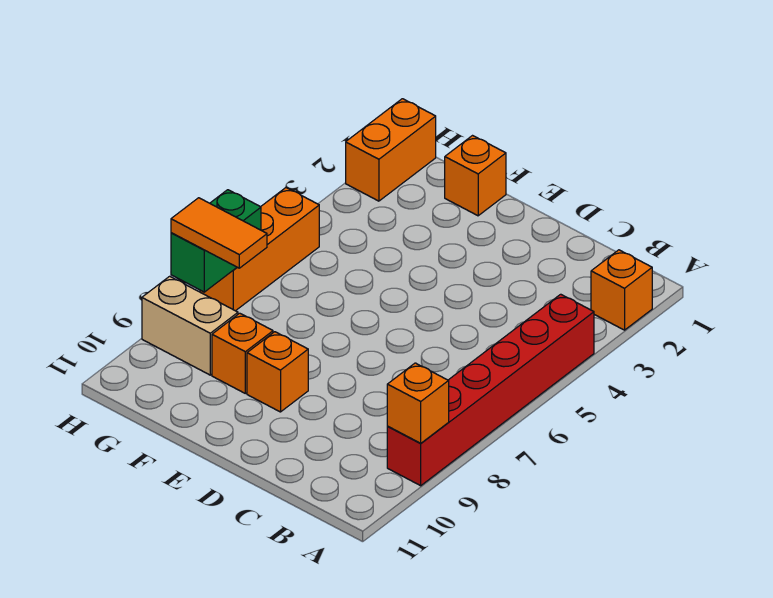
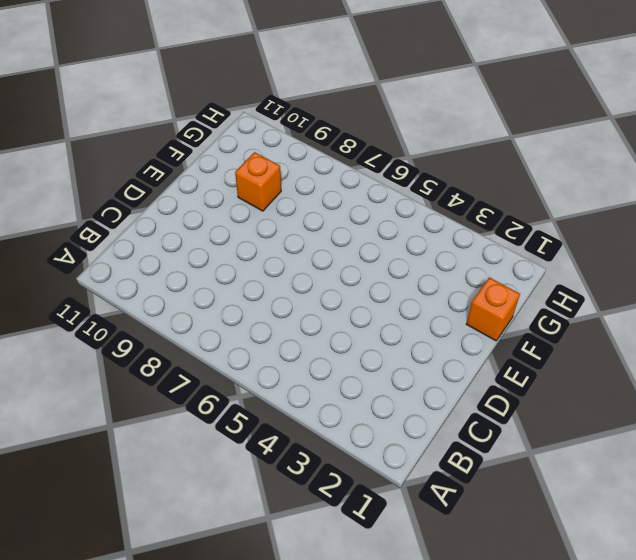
none -> orange 1x1 brick [591,250,652,330]
none -> red 1x6 brick [387,294,594,486]

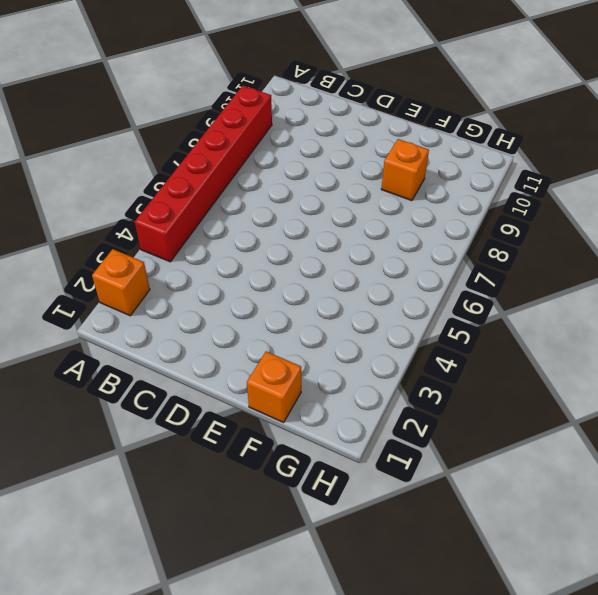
none -> orange 1x1 brick [247,332,308,412]
none -> tan 1x2 brick [142,276,238,375]

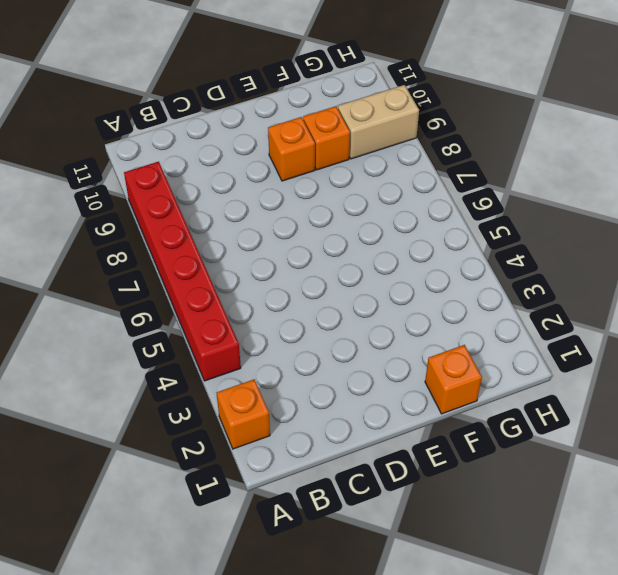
none -> orange 1x2 brick [346,99,436,201]
none -> orange 1x3 brick [200,188,319,311]

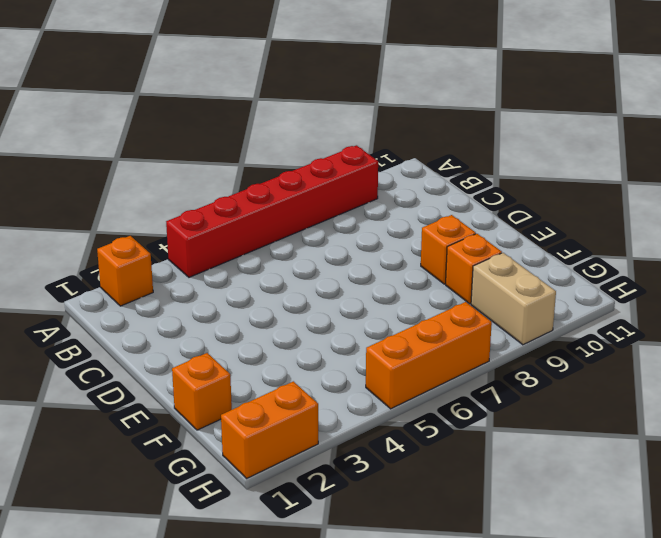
none -> orange 1x1 brick [387,363,449,443]
none -> green 1x2 brick [171,190,261,292]

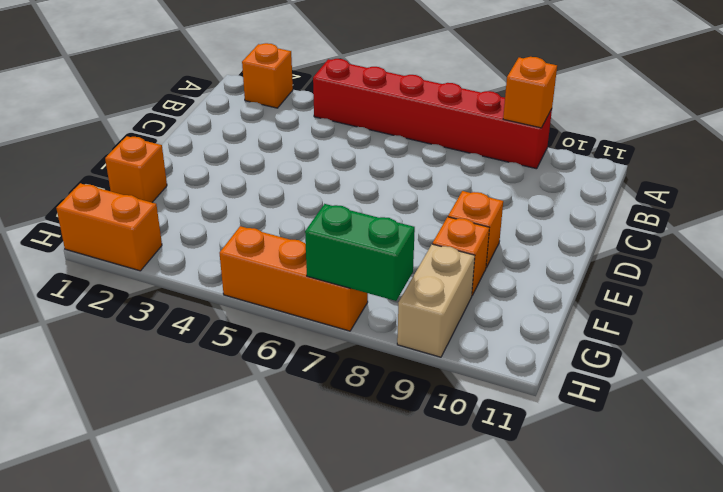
none -> orange 1x2 tile [171,198,267,268]

